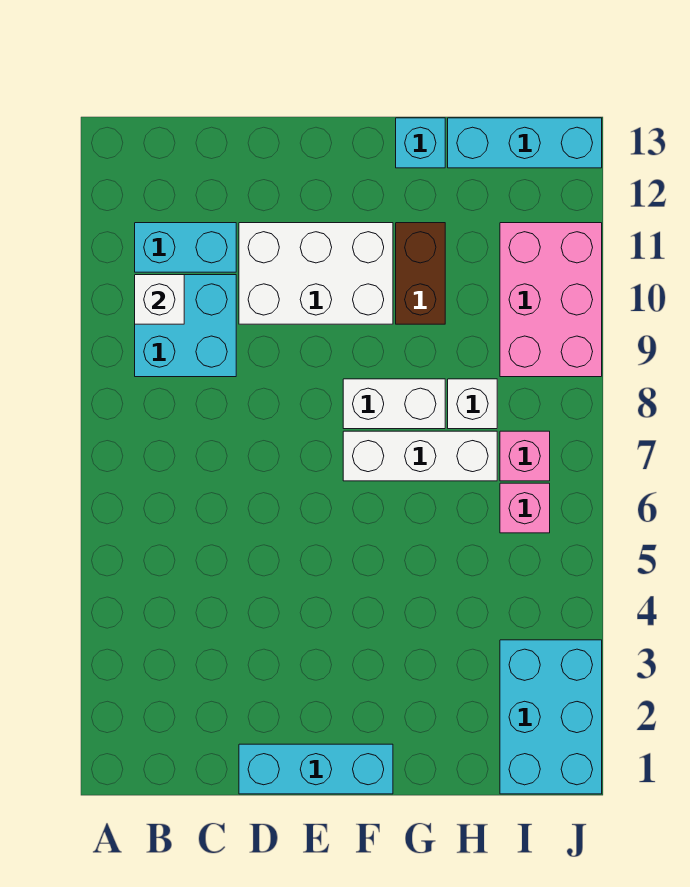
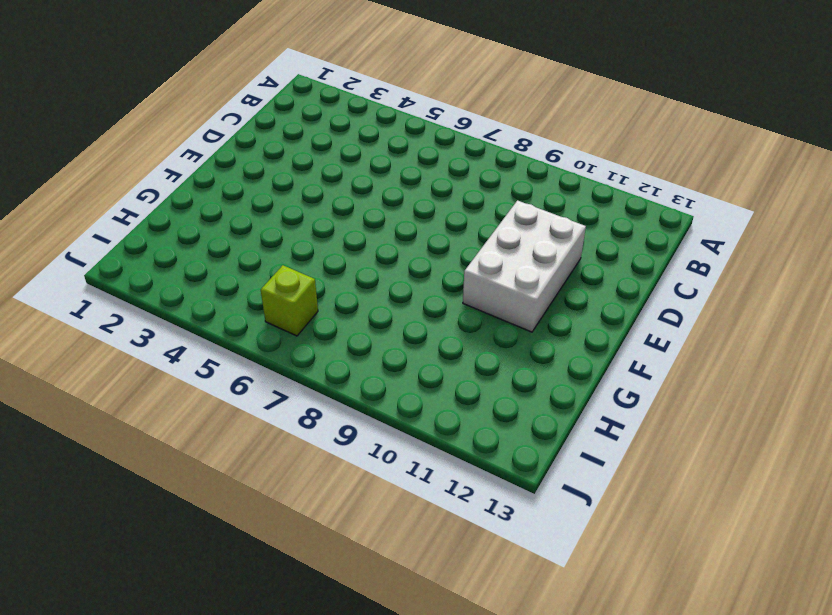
lime 1x1 brick [261,265,318,336] -> pink 1x1 brick [500,483,550,533]
none -> cyan 2x2 brick [135,275,236,377]
none -> cyan 1x2 brick [135,223,236,272]
none -> cyan 1x3 brick [239,744,393,794]

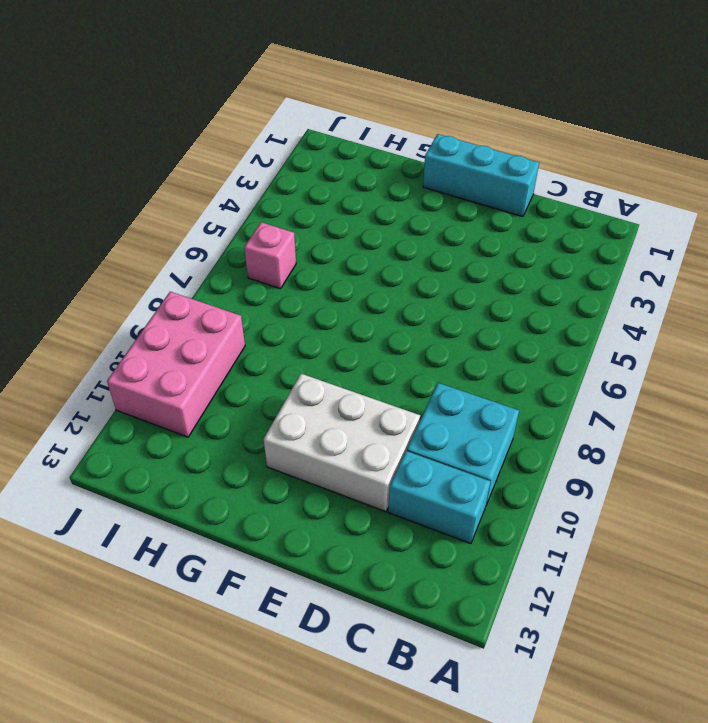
none -> white 1x3 brick [343,431,497,481]
none -> white 1x2 brick [343,379,445,429]
none -> brown 1x2 brick [396,223,445,324]

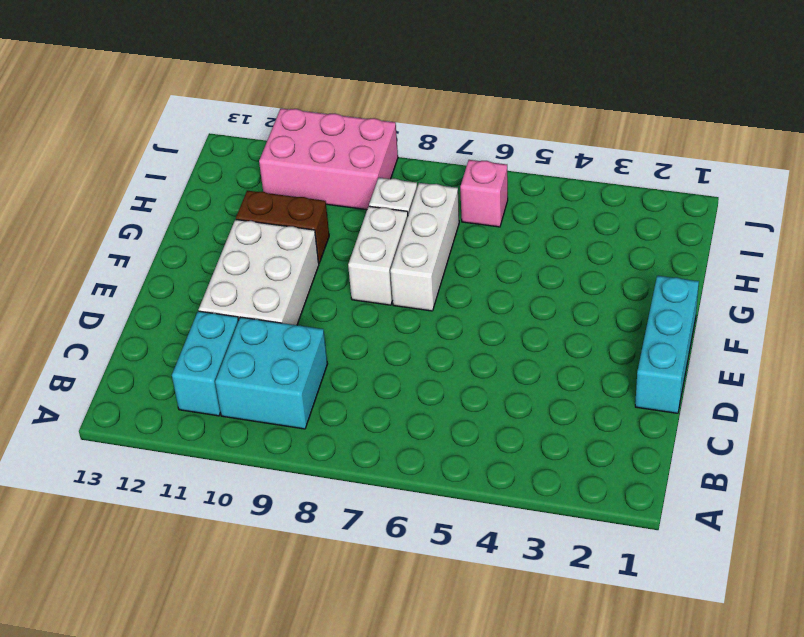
none -> cyan 1x1 brick [396,118,445,168]
none -> cyan 1x3 brick [448,118,602,168]
none -> cyan 2x3 brick [500,640,602,794]

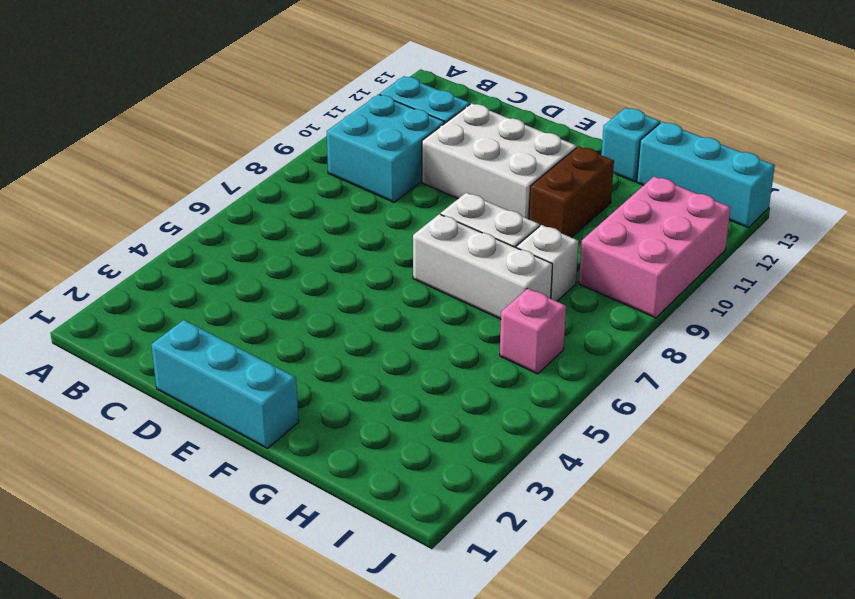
none -> cyan 2x3 brick [500,640,602,794]
none -> pink 1x1 brick [500,431,550,481]
none -> white 1x1 brick [135,275,184,324]

